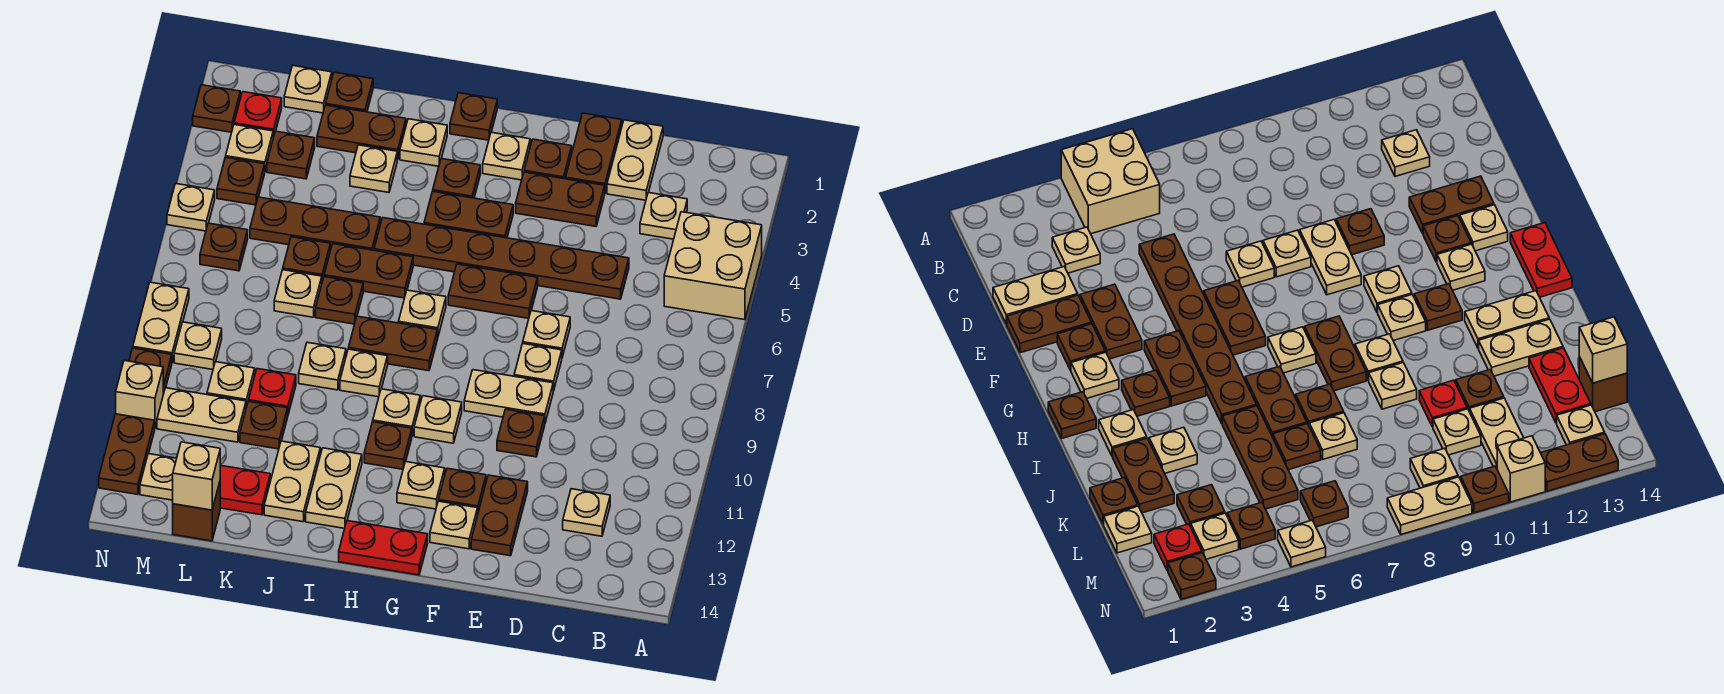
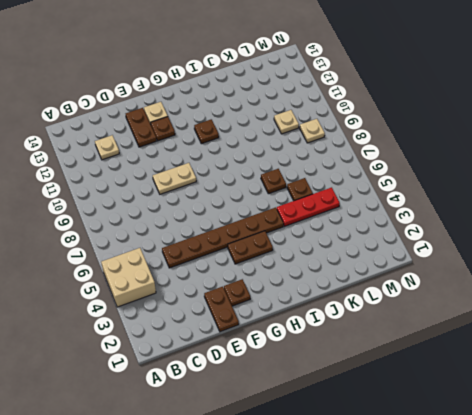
red 1x3 plate [277,187,340,226] -> brown 1x3 plate [250,197,380,250]
none -> tan 1x1 plate [640,192,687,239]
none -> tan 1x2 plate [607,120,663,200]
none -> brown 1x2 plate [516,172,605,226]
none -> tan 1x1 plate [523,311,570,357]

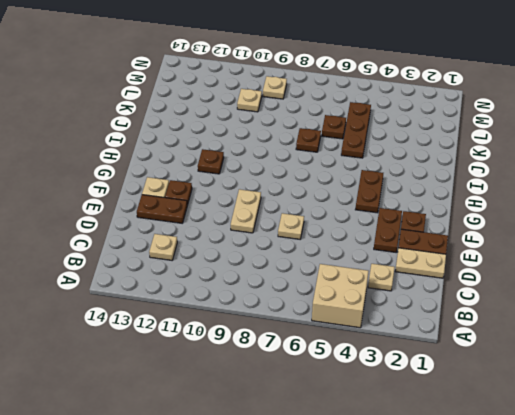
none -> brown 1x6 plate [374,218,629,299]
none -> tan 1x1 plate [514,344,562,391]
none -> brown 1x1 plate [497,409,545,457]
none -> brown 1x2 plate [448,264,538,318]

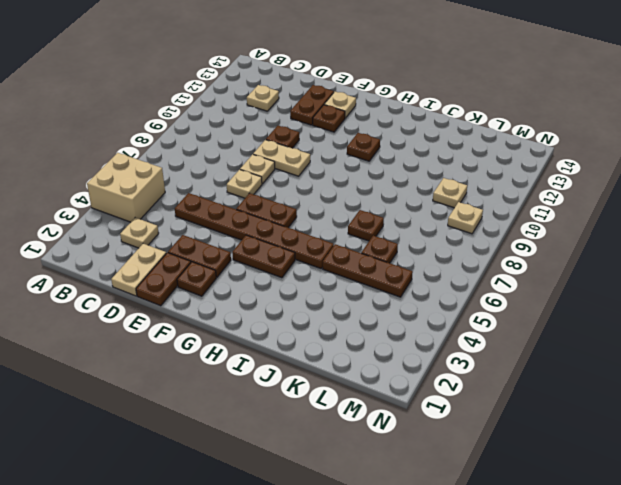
none -> tan 1x1 plate [483,132,530,180]
none -> tan 1x1 plate [414,396,462,443]
none -> tan 1x1 plate [397,462,445,509]
none -> red 1x2 plate [339,521,428,575]

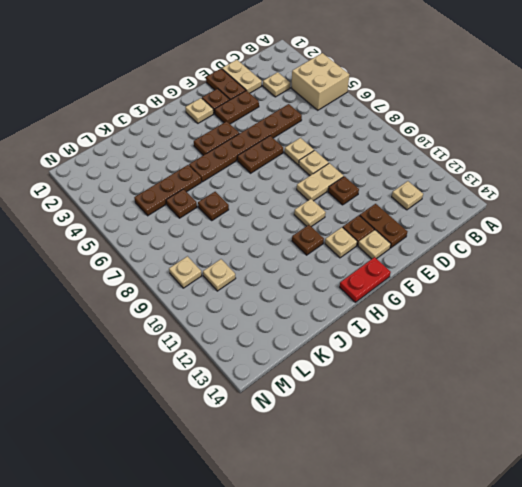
none -> brown 1x1 plate [450,93,497,140]
none -> brown 1x1 plate [433,159,480,198]
none -> tan 1x1 plate [398,290,446,336]
none -> brown 1x2 plate [349,316,438,371]

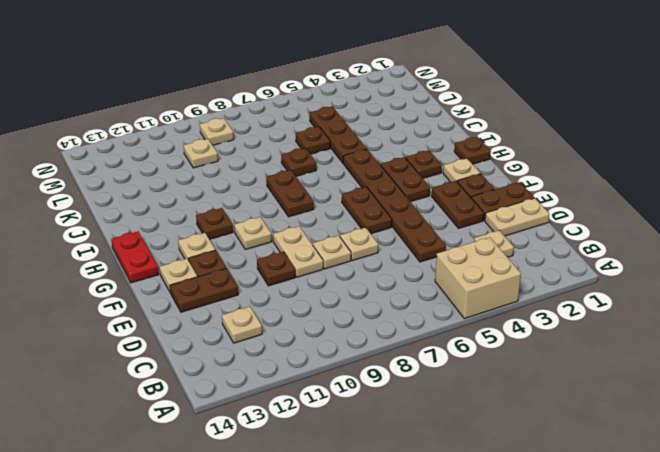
none -> tan 1x1 plate [398,290,446,336]
none -> tan 1x1 plate [373,389,420,435]
none -> tan 1x1 plate [400,119,447,166]
none -> brown 1x2 plate [324,244,413,298]

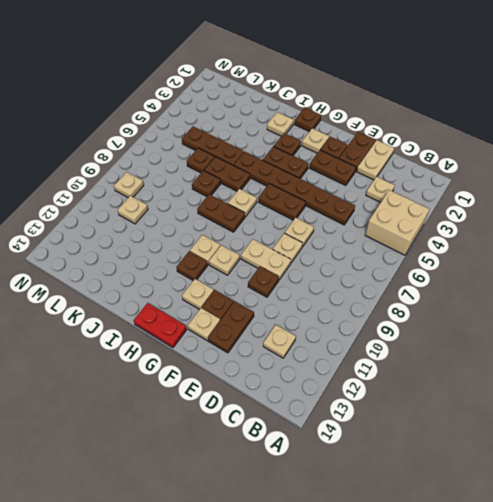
none -> tan 1x1 plate [340,349,388,397]
none -> tan 1x2 plate [306,448,362,528]
none -> brown 1x2 plate [317,105,406,160]
none -> tan 1x1 plate [350,145,397,192]

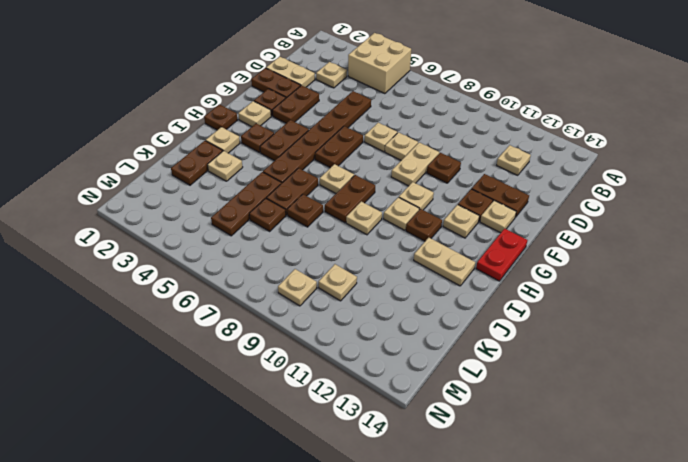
none -> tan 1x1 plate [299,342,346,390]
none -> tan 1x2 plate [264,441,320,522]
none -> brown 1x1 plate [326,72,373,112]
none -> tan 1x1 plate [274,270,322,317]

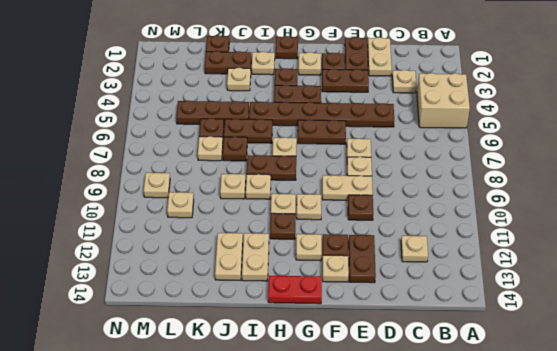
none -> red 1x1 plate [249,369,296,414]
none -> brown 1x1 plate [240,401,288,449]
none -> red 1x2 plate [220,465,270,515]
none -> tan 1x1 plate [284,66,332,113]

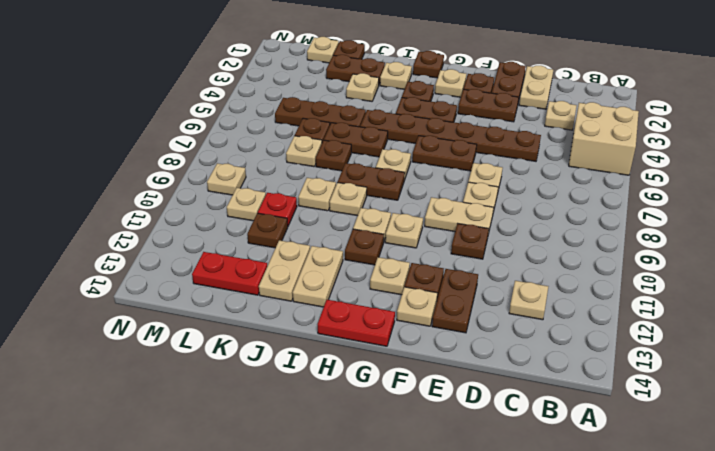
none -> brown 1x1 plate [267,131,315,179]
none -> tan 1x2 plate [157,388,246,442]
none -> brown 1x1 brick [173,482,220,541]
none -> red 1x1 plate [234,92,282,137]

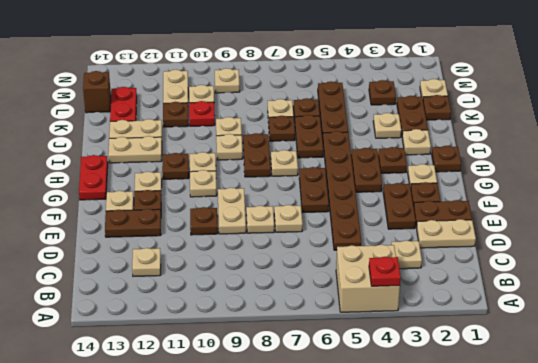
red 1x1 plate [369,257,401,286] -> red 1x1 plate moved to [234,92,282,137]
none -> tan 1x1 plate [226,125,273,170]
none -> brown 1x1 plate [217,157,265,205]
none -> brown 1x1 plate [200,223,248,271]
none -> tan 1x1 plate [140,454,177,500]

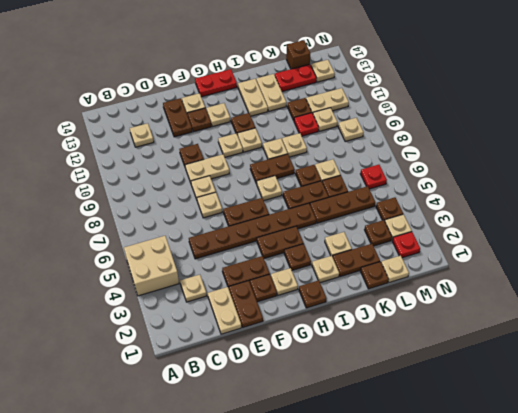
red 1x1 plate [360,165,387,189] -> brown 1x1 plate [200,223,248,271]
none -> brown 1x1 plate [193,85,240,132]
none -> tan 1x1 plate [167,184,215,231]
none -> tan 1x2 plate [133,282,189,362]
none -> brown 1x1 plate [129,348,172,394]

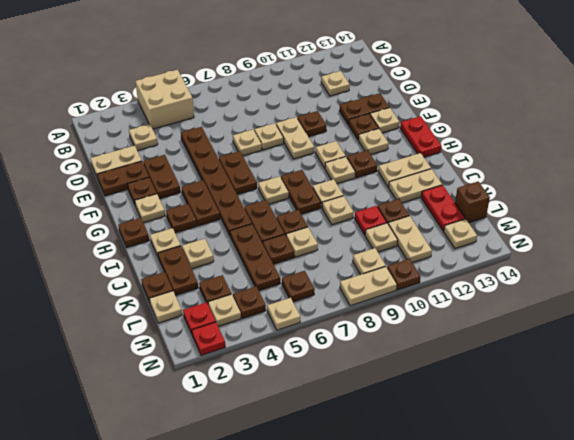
red 1x1 plate [192,322,225,355] -> brown 1x1 plate [193,85,240,132]
none -> tan 1x1 brick [116,360,163,427]
none -> brown 1x2 plate [99,414,155,494]
none -> tan 1x1 brick [173,442,220,510]

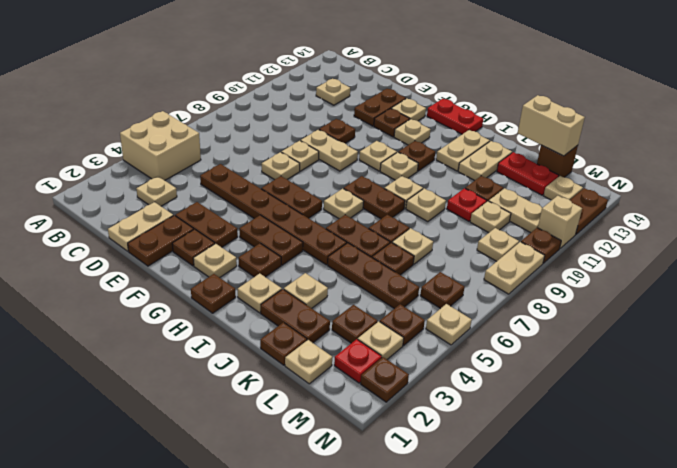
tan 1x2 brick [518,95,585,156] -> tan 1x1 brick [173,442,220,510]

